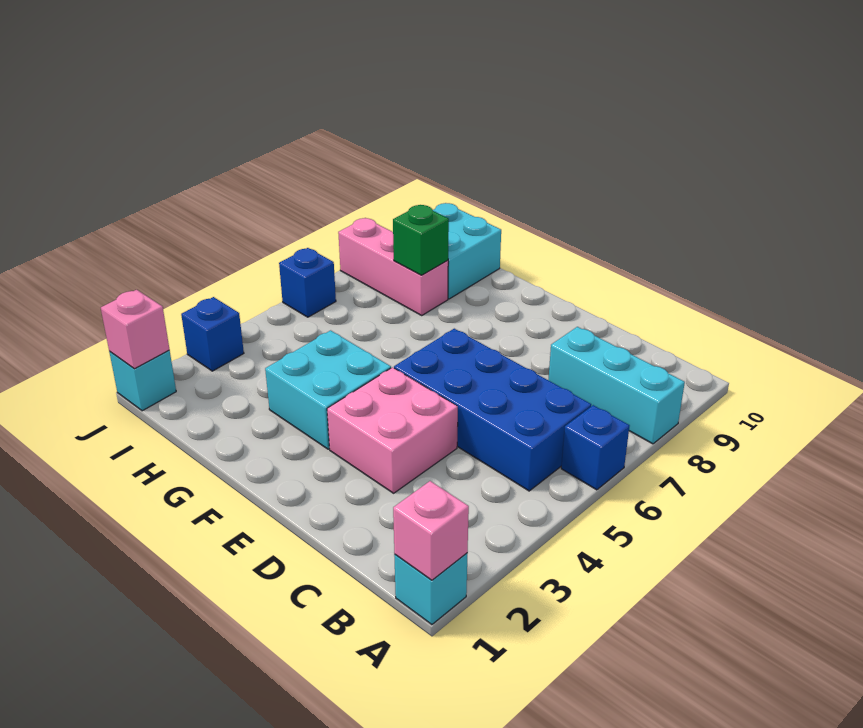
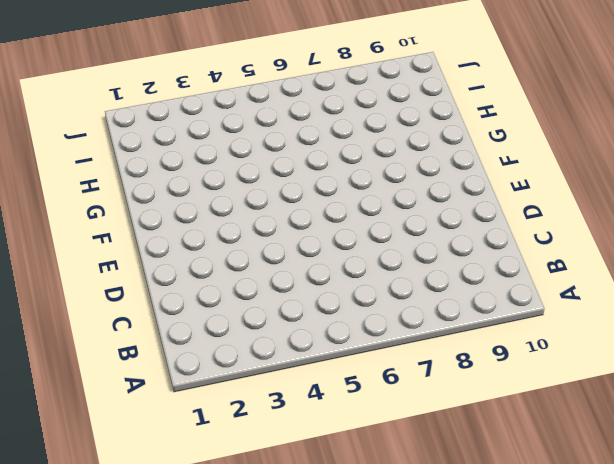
none -> cyan 1x1 brick [394,553,467,625]
none -> blue 1x1 brick [561,405,629,490]
none -> cyan 1x3 brick [548,327,685,444]

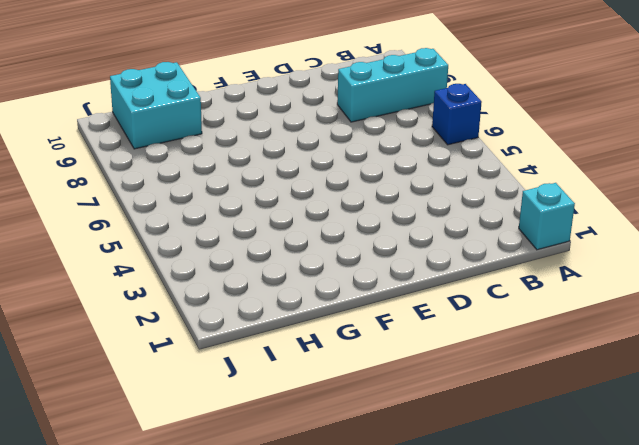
none -> blue 2x4 brick [394,329,591,491]
none -> pink 2x2 brick [327,367,458,493]
none -> cyan 2x2 brick [265,330,391,449]

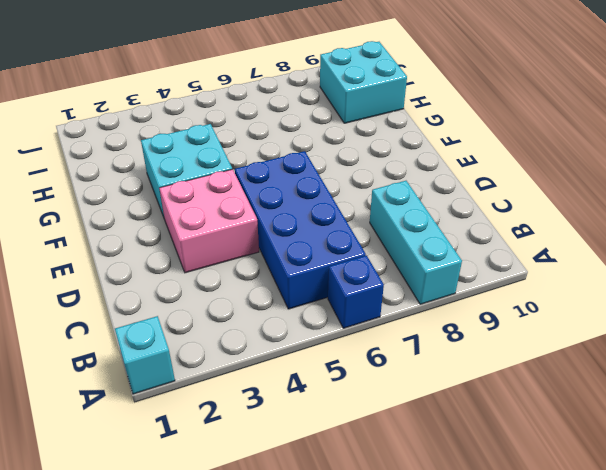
none -> pink 1x3 brick [338,218,448,315]
none -> cyan 1x1 brick [109,351,176,411]
none -> blue 1x1 brick [181,297,244,371]

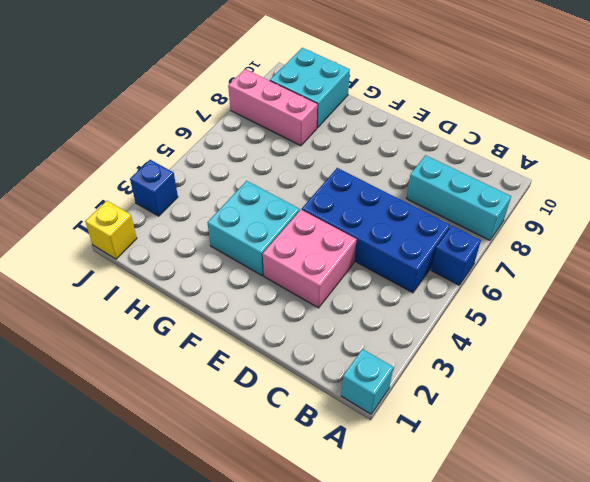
yellow 1x1 brick [85,201,137,259] -> cyan 1x1 brick [109,351,176,411]
none -> blue 1x1 brick [279,248,336,317]
none -> pink 1x1 brick [393,481,469,580]
none -> green 1x1 brick [393,205,449,275]

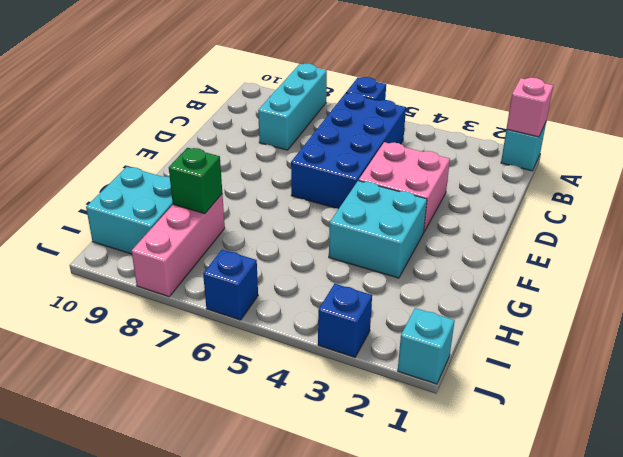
none -> pink 1x1 brick [101,290,170,369]

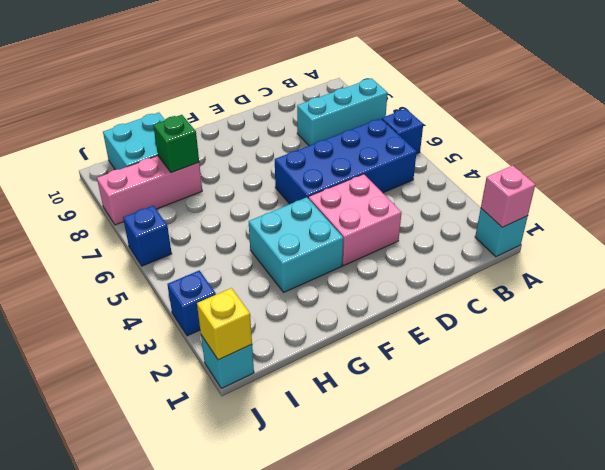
yellow 1x1 brick [197,288,252,360] -> pink 1x1 brick [101,290,170,369]

